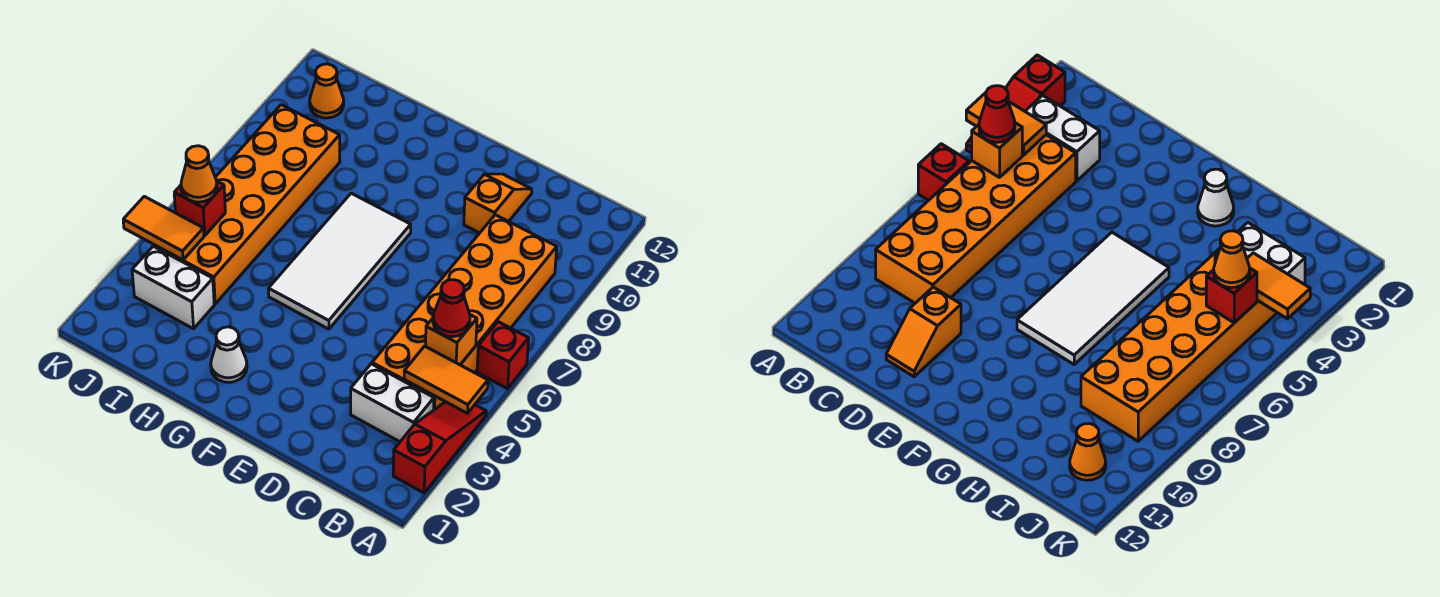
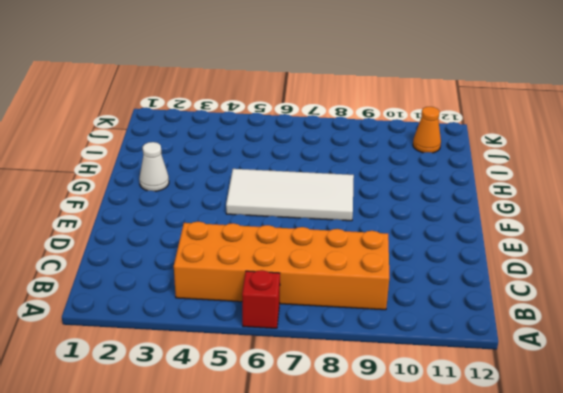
none -> red 1x3 slope [393,402,486,493]
none -> white 1x2 brick [351,364,434,442]
none -> orange 1x2 slope [464,174,532,233]

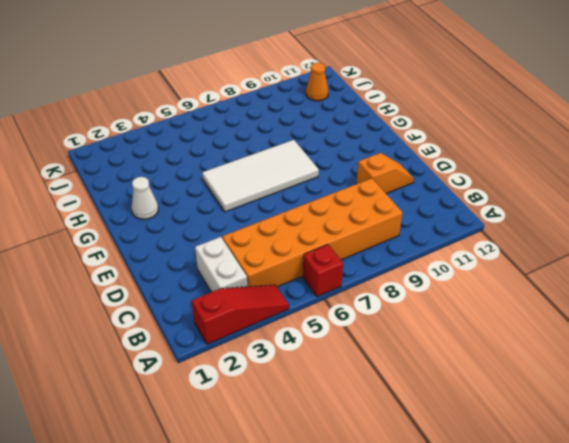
none -> white 1x2 brick [132,246,214,329]
none -> orange 2x6 brick [154,105,340,304]
none -> orange 1x2 tile [404,346,488,413]

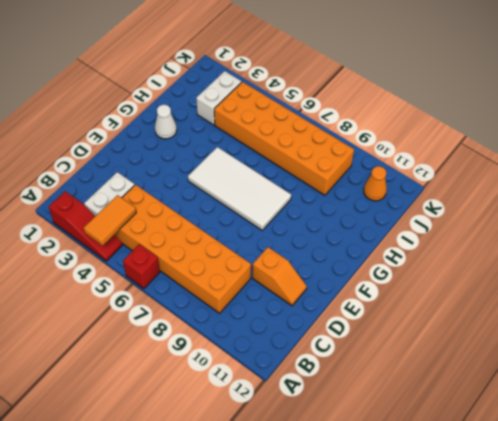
none -> orange 1x1 brick [426,315,477,365]
none -> orange 1x2 tile [123,196,204,260]
none -> red 1x1 brick [174,181,225,236]

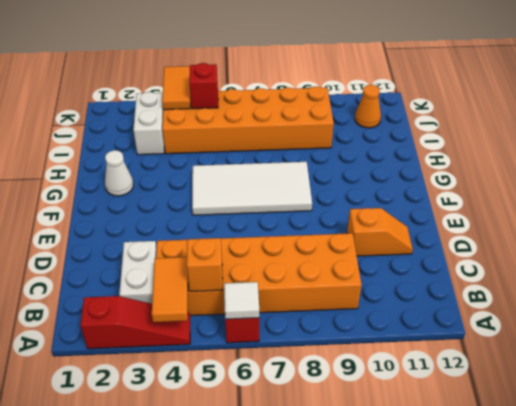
white 1x1 tile [224,282,259,319] -> none
none -> red 1x1 cone [433,280,470,337]
none -> orange 1x1 cone [181,146,217,202]

